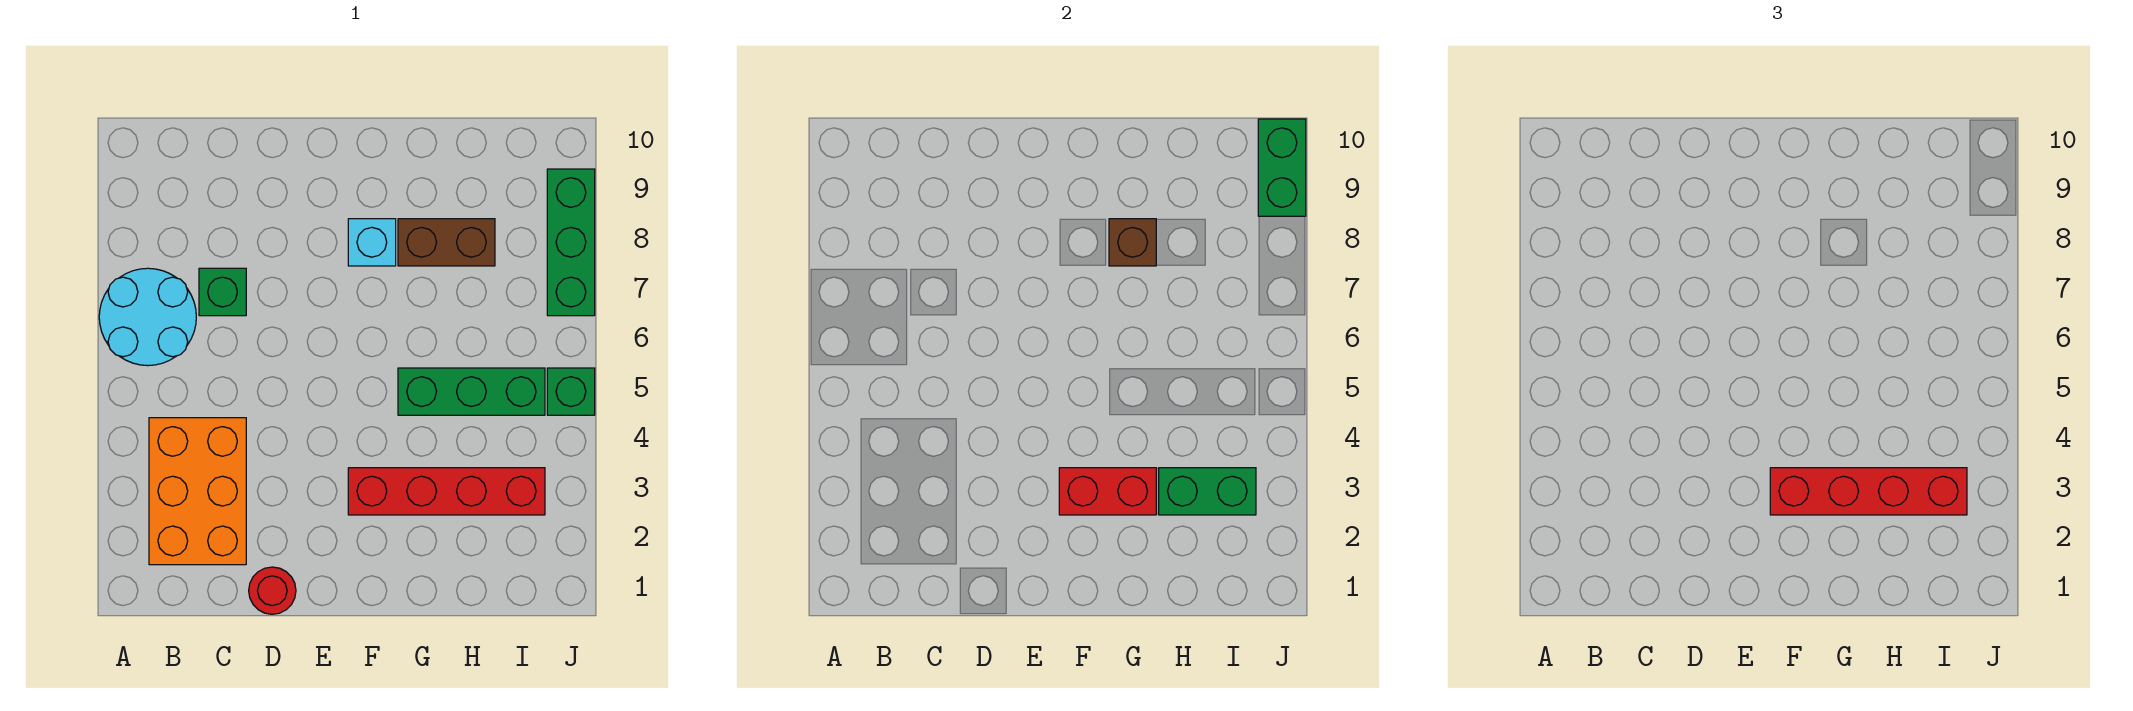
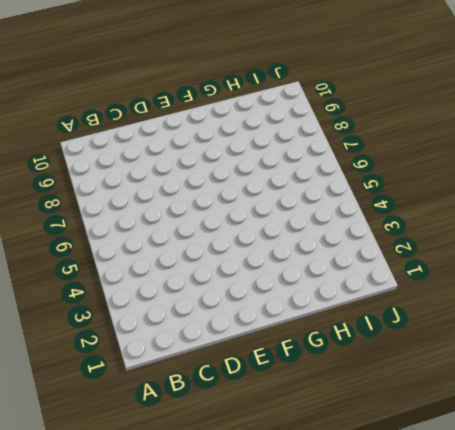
none -> cyan 2x2 round brick [99,268,196,366]
none -> orange 2x3 brick [149,418,246,565]
none -> green 1x1 brick [199,268,246,316]

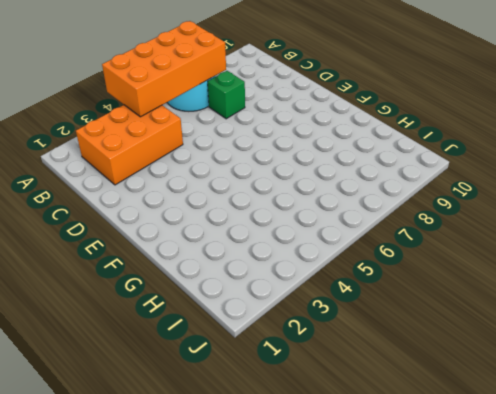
orange 2x4 brick [102,21,226,117] -> none
none -> red 1x1 round brick [249,567,296,614]
none -> red 1x4 brick [348,468,545,515]
none -> cyan 1x1 brick [348,219,396,266]

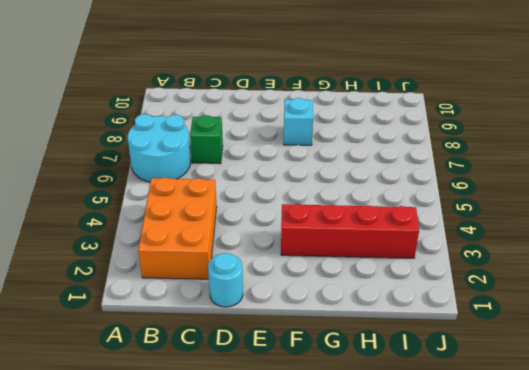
cyan 1x1 round brick [208,253,243,307] -> red 1x1 round brick [249,567,296,614]
none -> green 1x3 brick [398,368,545,415]
none -> brown 1x2 brick [398,219,495,266]
none -> green 1x1 brick [547,368,595,415]

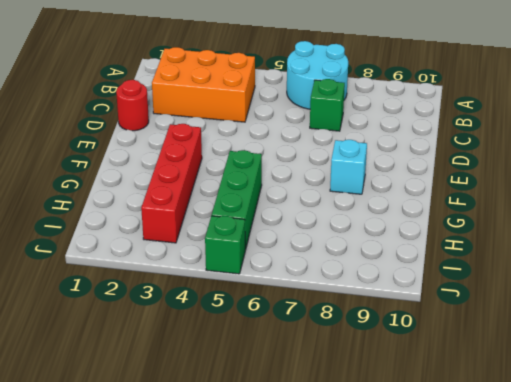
none -> brown 1x2 brick [398,219,495,266]
none -> green 1x3 brick [547,169,595,316]
none -> red 1x2 brick [1059,468,1156,515]

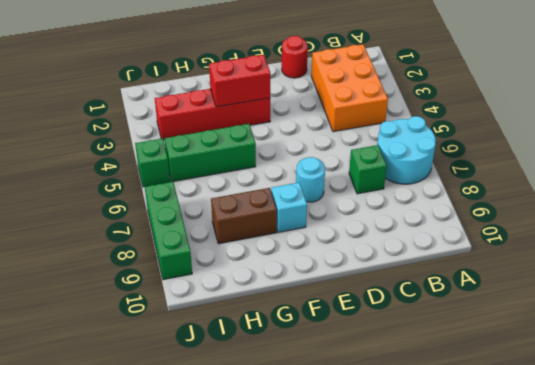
cyan 1x1 round brick [296,157,325,202] -> none
none -> brown 1x1 brick [1109,219,1156,266]
none -> green 1x2 brick [1159,468,1256,515]
none -> green 1x2 brick [1258,119,1306,216]

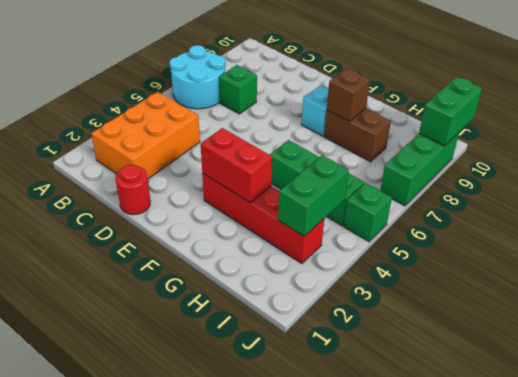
green 1x2 brick [278,155,349,236] -> green 1x2 brick turned to [1159,468,1256,515]
none -> red 1x4 brick [1770,468,1967,515]

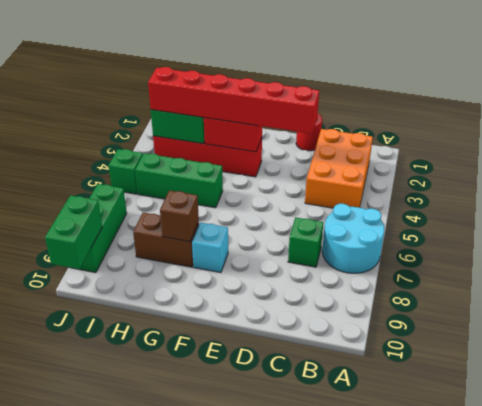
red 1x6 brick [148,67,319,134] -> red 1x4 brick [1770,468,1967,515]

